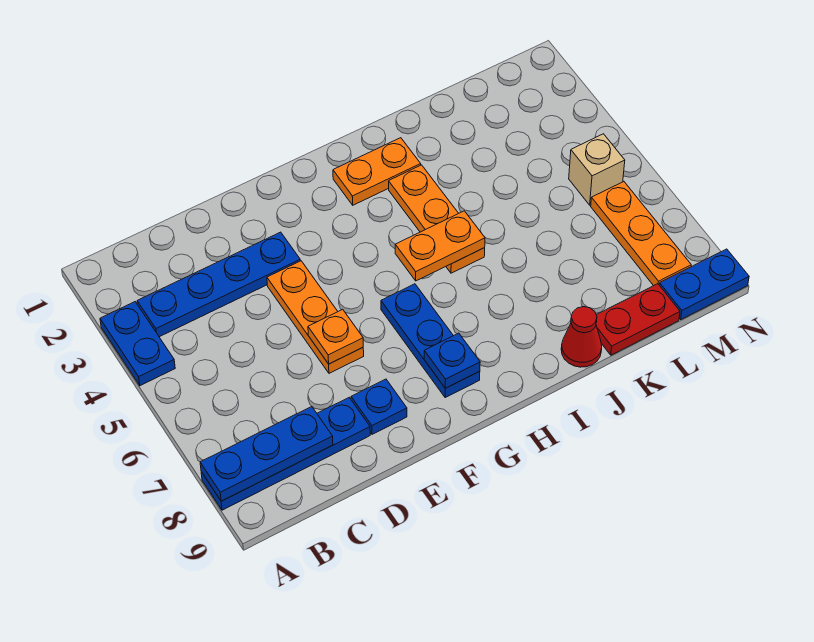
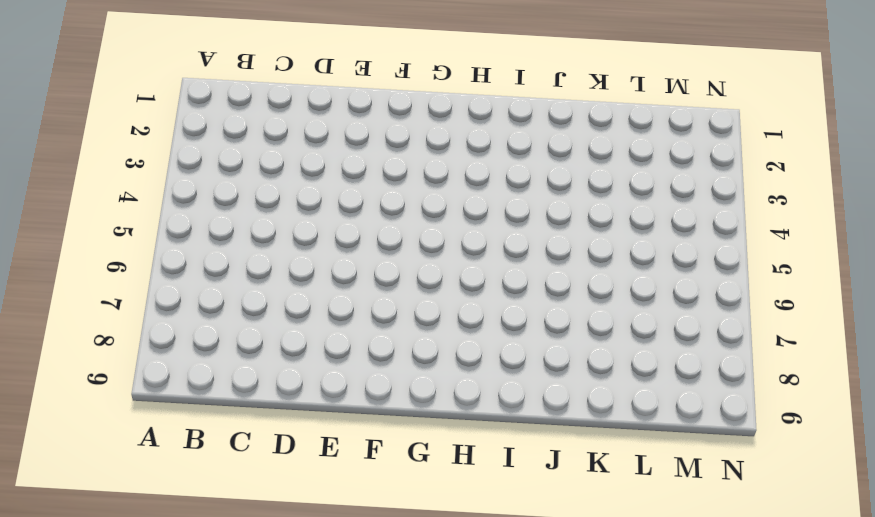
none -> blue 1x2 plate [100,302,175,386]
none -> blue 1x4 plate [201,398,370,510]
none -> blue 1x4 plate [137,232,300,337]

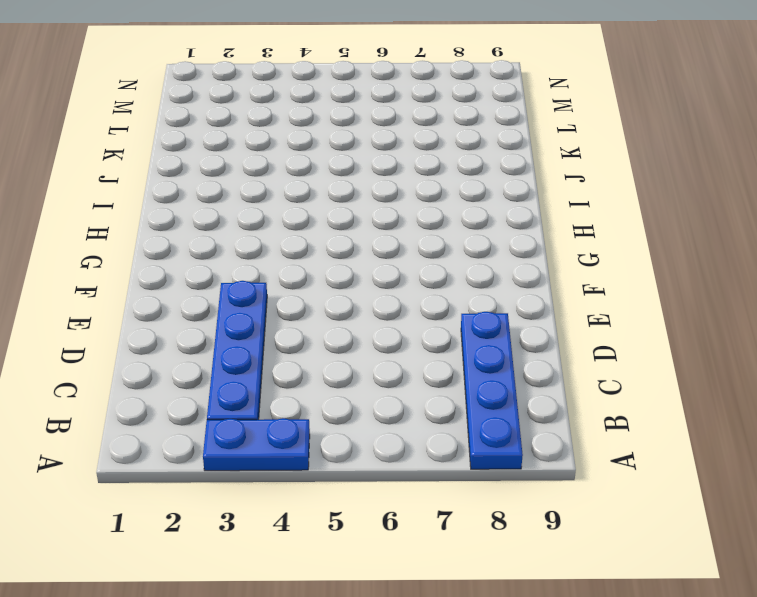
none -> orange 1x3 plate [267,261,364,373]
none -> blue 1x1 plate [351,379,407,434]
none -> blue 1x3 plate [381,284,480,398]

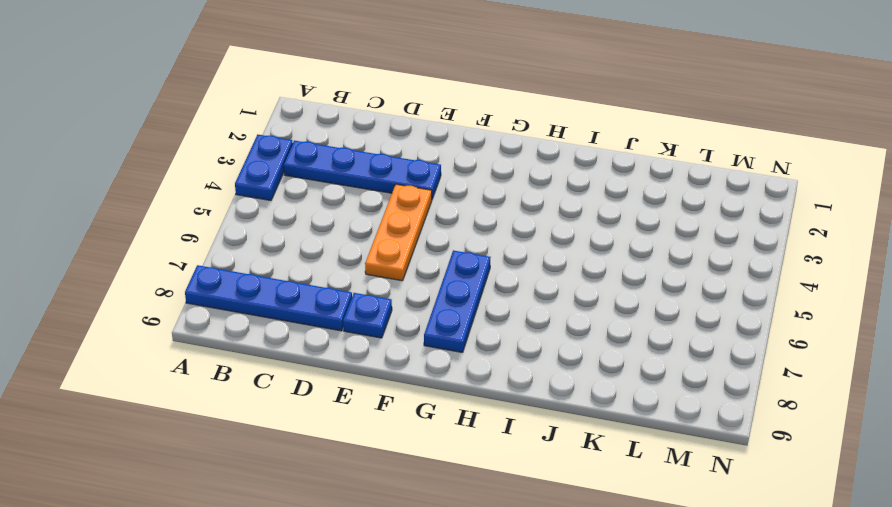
none -> orange 1x2 plate [333,138,421,205]
none -> orange 1x3 plate [389,165,485,273]
none -> red 1x1 cone [561,307,602,367]

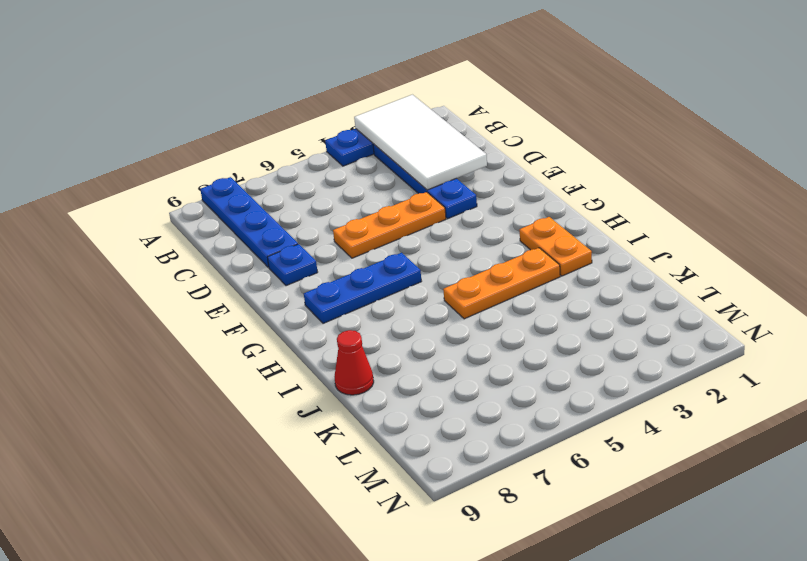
white 2x4 tile [354,95,487,190] -> none
none -> red 1x2 plate [596,284,680,355]
none -> tan 1x1 brick [569,134,625,205]
none -> orange 1x3 plate [591,182,691,286]

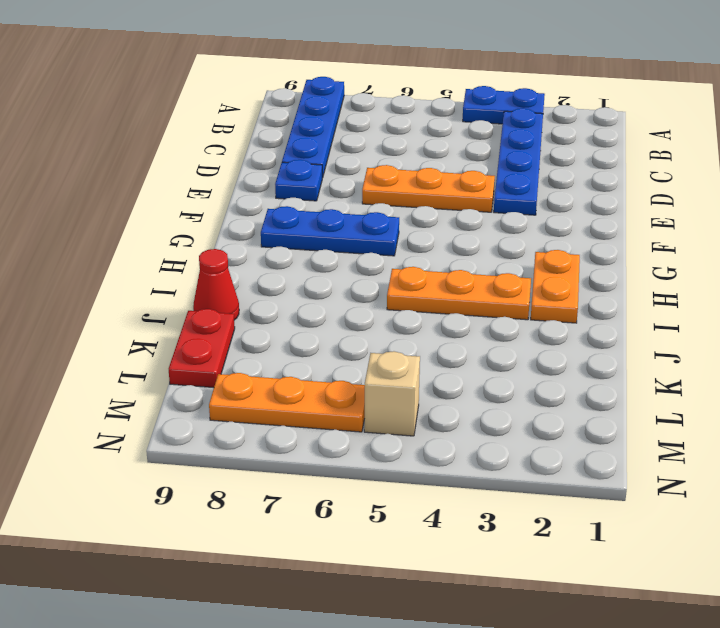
none -> blue 1x2 plate [659,249,749,319]
none -> blue 1x3 plate [200,407,333,501]
none -> orange 1x1 plate [308,309,363,364]

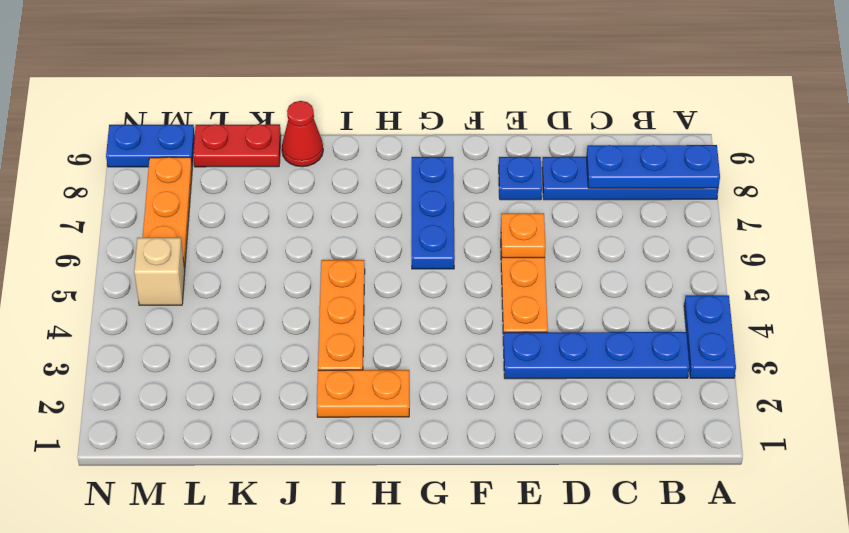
none -> blue 1x1 plate [424,333,480,388]
none -> orange 1x2 plate [395,211,485,281]

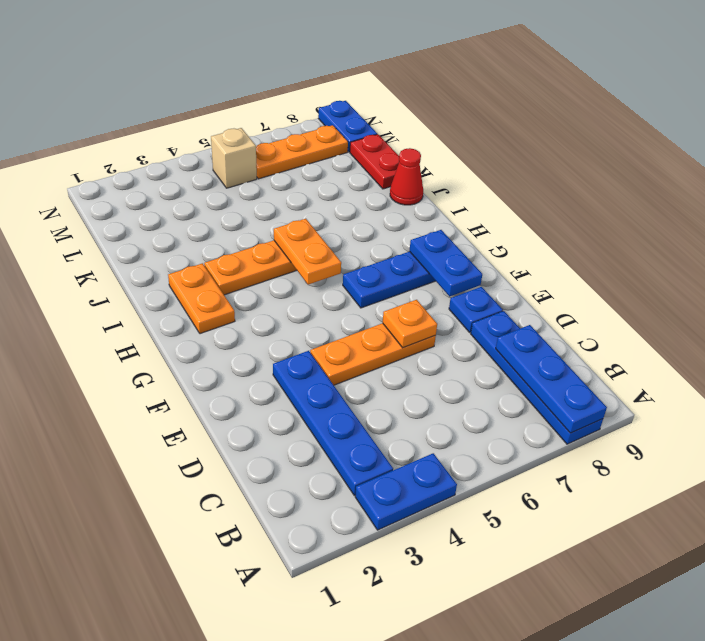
blue 1x2 plate [410,230,482,296] -> blue 1x1 plate [424,333,480,388]

